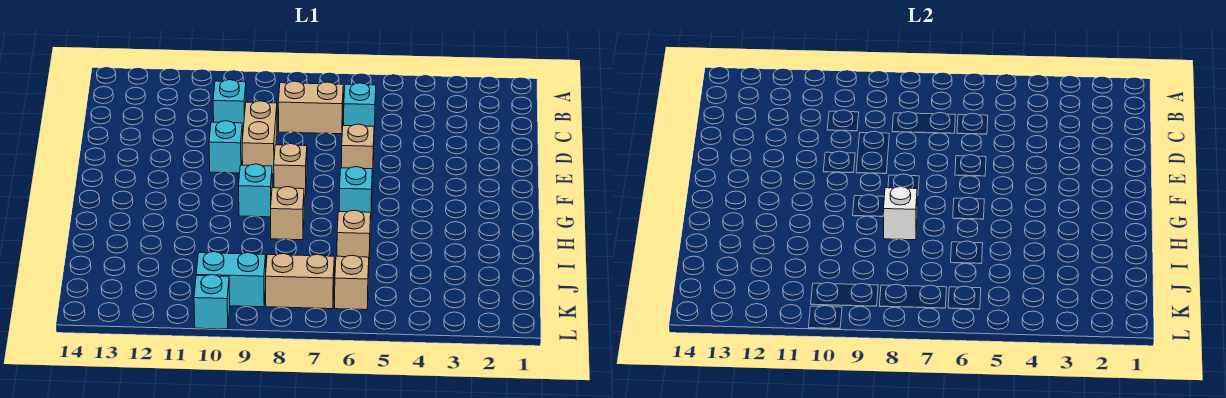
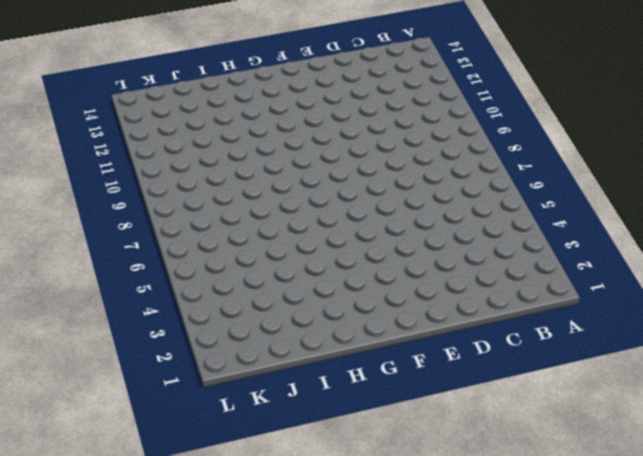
none -> cyan 1x1 brick [344,83,376,134]
none -> tan 1x2 brick [278,81,343,134]
none -> cyan 1x1 brick [213,80,246,131]

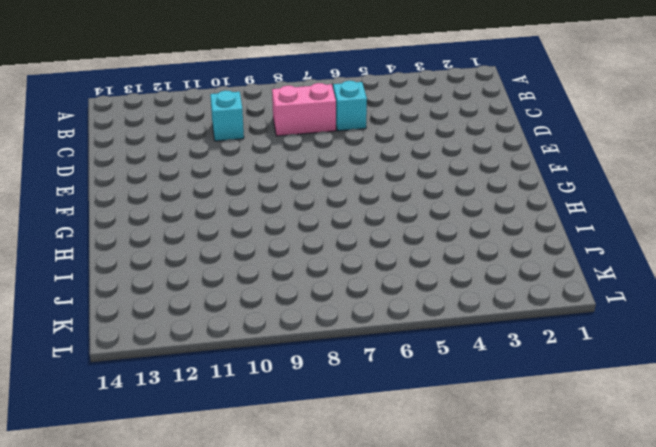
pink 1x2 brick [272,83,336,136] -> tan 1x2 brick [278,81,343,134]
none -> tan 1x2 brick [242,101,277,174]
none -> tan 1x1 brick [342,124,374,177]
none -> cyan 1x1 brick [209,121,243,173]

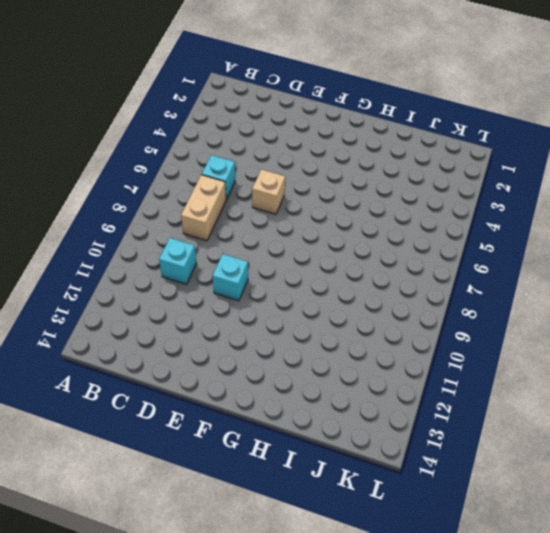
none -> tan 1x2 brick [242,101,277,174]
none -> tan 1x1 brick [274,144,307,196]
none -> cyan 1x1 brick [339,167,372,213]

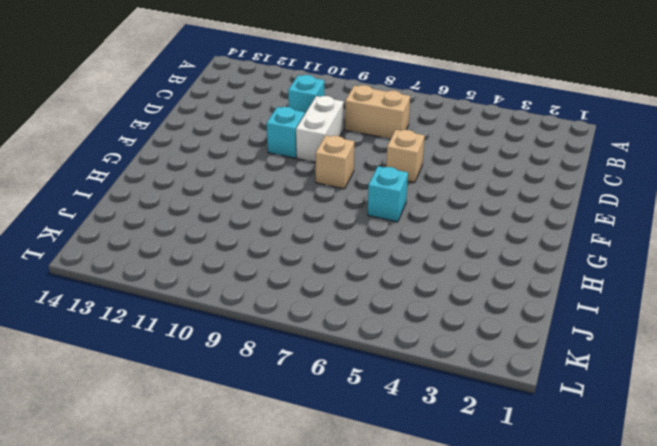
white 1x2 brick [296,96,344,162] -> tan 1x2 brick [242,101,277,174]
none -> cyan 1x1 brick [344,83,376,134]
none -> cyan 1x1 brick [239,164,272,217]
none -> tan 1x1 brick [271,187,304,240]

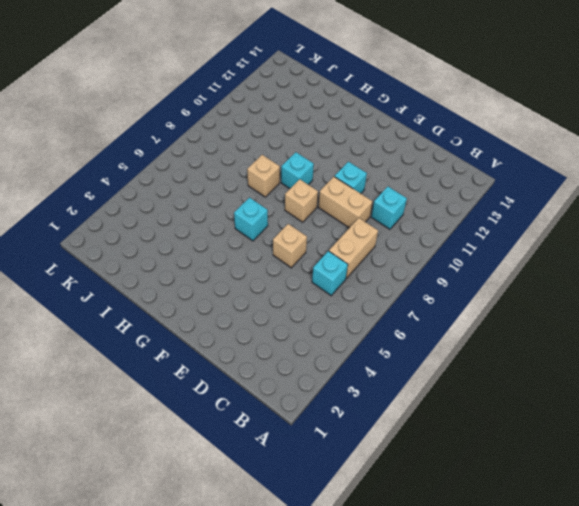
none -> tan 1x1 brick [337,210,371,259]
none -> tan 1x1 brick [335,255,369,310]
none -> tan 1x2 brick [266,254,334,309]

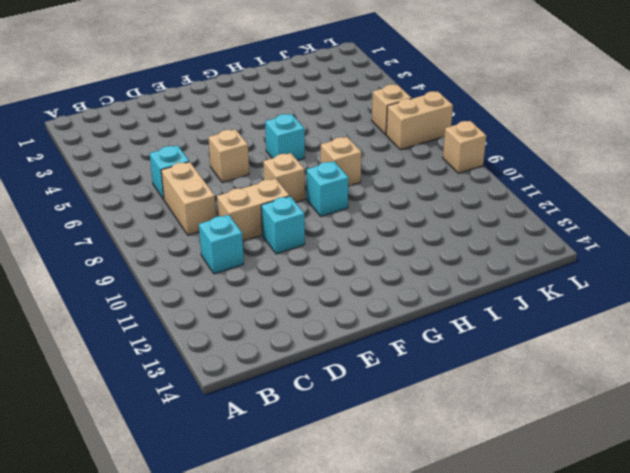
tan 1x2 brick [386,91,453,150] -> tan 1x2 brick turned to [266,254,334,309]
tan 1x1 brick [443,121,486,173] -> tan 1x1 brick moved to [337,210,371,259]
none -> cyan 1x2 brick [196,252,266,307]
none -> cyan 1x1 brick [194,275,230,329]
none -> white 1x1 brick [883,187,917,240]

